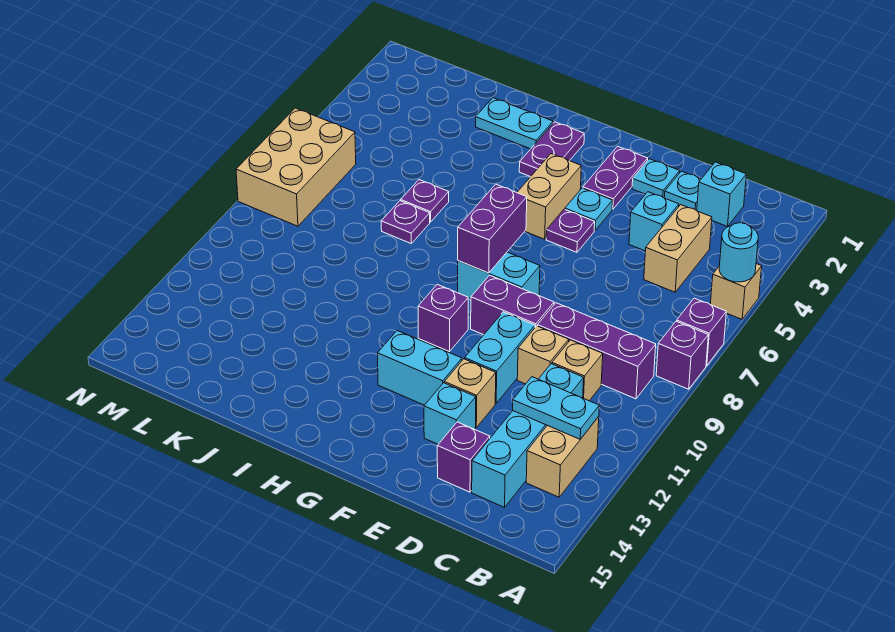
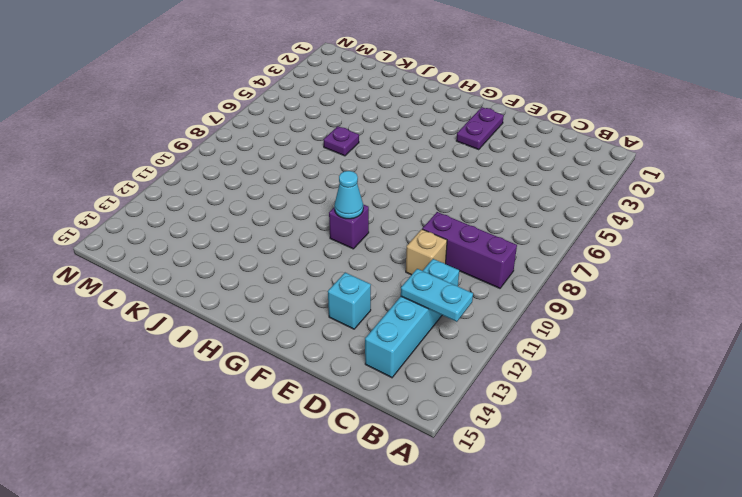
cyan 1x1 cone [334,171,363,219] -> none
none -> tan 1x1 brick [710,264,762,319]
none -> purple 1x1 brick [677,298,726,366]
none -> purple 1x1 brick [656,321,708,389]
none -> tan 1x2 brick [526,417,599,497]

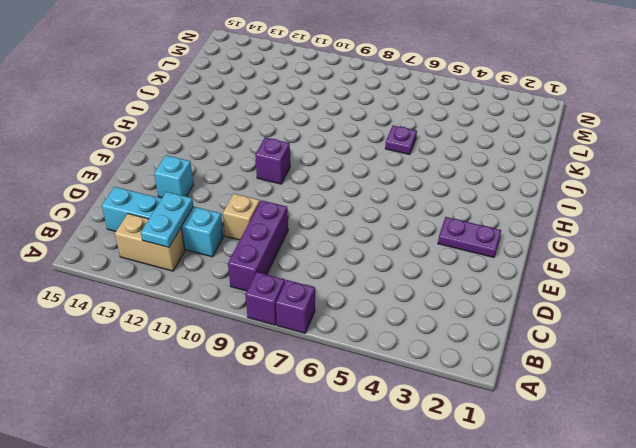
none -> tan 1x1 brick [710,264,762,319]
none -> cyan 1x1 brick [697,162,746,226]
none -> tan 1x2 brick [644,205,712,292]
none -> tan 1x1 brick [552,340,603,401]

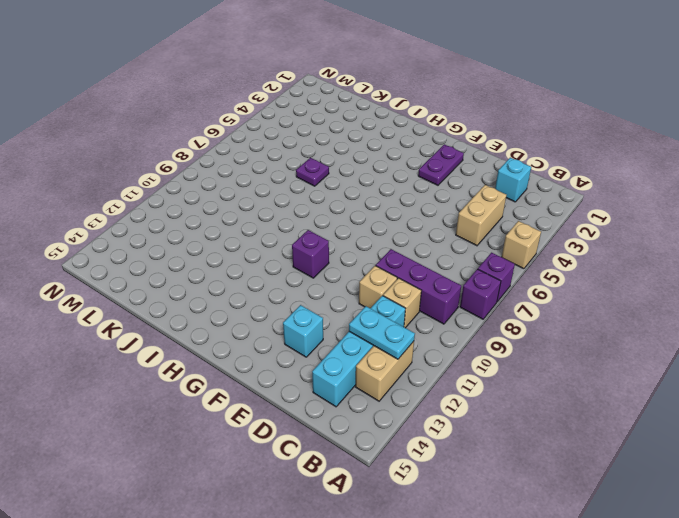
none -> cyan 1x1 plate [664,171,701,211]
none -> cyan 1x1 brick [629,192,679,251]
none -> purple 1x1 brick [437,422,490,492]
none -> cyan 1x1 plate [632,159,680,198]

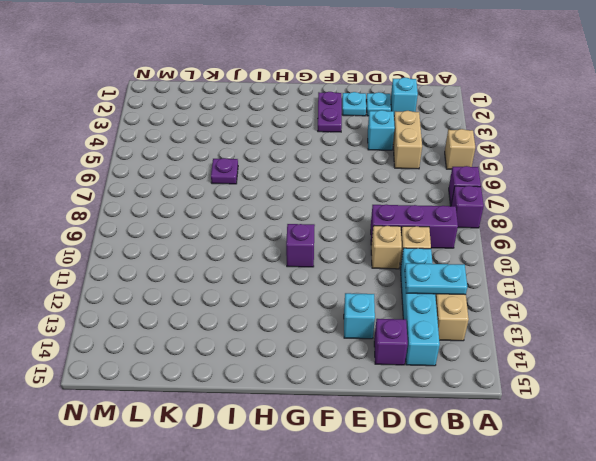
none -> purple 1x2 brick [471,275,554,335]
none -> cyan 1x2 brick [465,312,535,403]
none -> tan 1x1 brick [444,359,496,427]
none -> cyan 1x1 plate [565,188,613,231]

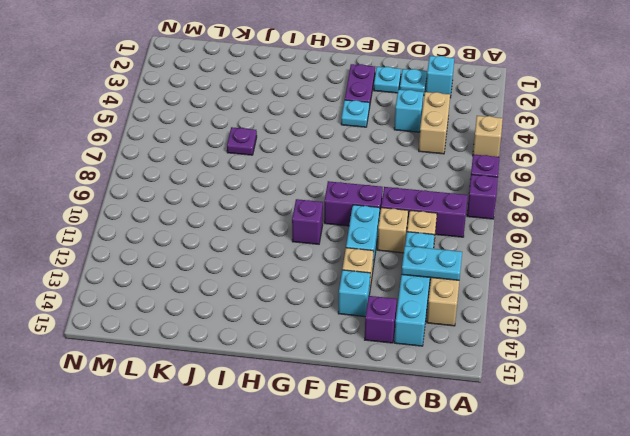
none -> purple 1x1 plate [546,209,595,252]
none -> cyan 1x2 brick [458,252,540,298]
none -> cyan 1x2 brick [378,331,462,405]
none -> tan 1x2 brick [517,154,581,239]

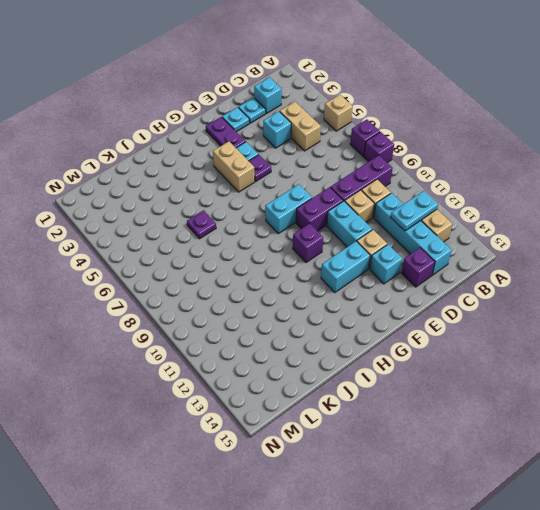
none -> purple 1x2 plate [519,122,584,177]
none -> cyan 1x2 plate [476,98,553,149]
none -> purple 1x1 plate [381,201,430,243]
none -> tan 2x3 brick [236,108,356,226]

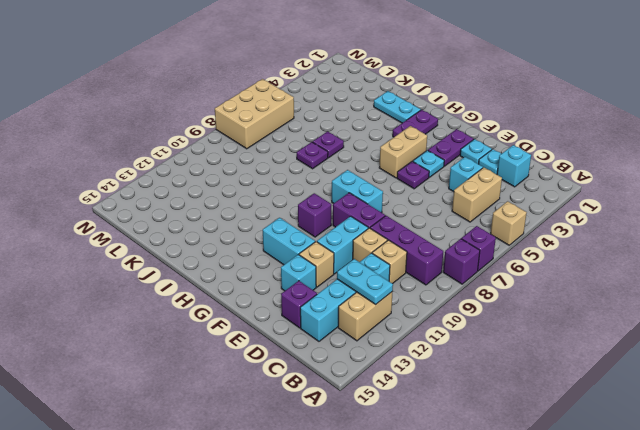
none -> cyan 1x1 round brick [719,223,758,282]
none -> purple 1x2 brick [458,184,527,273]

